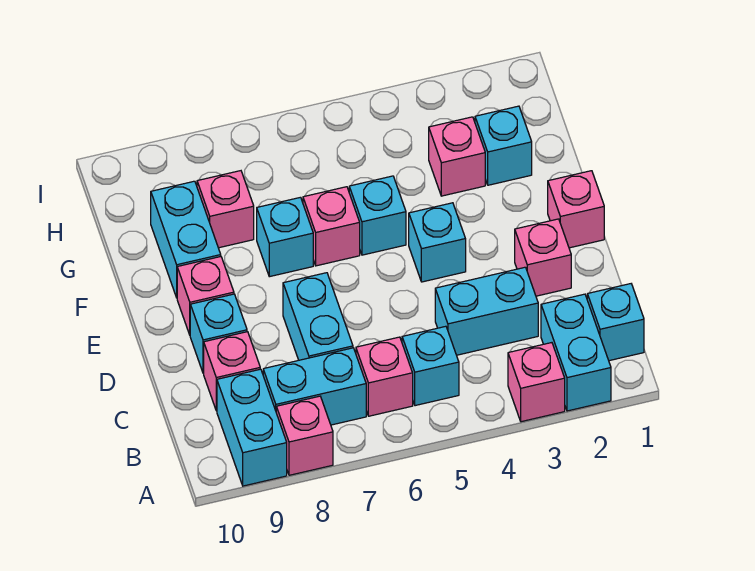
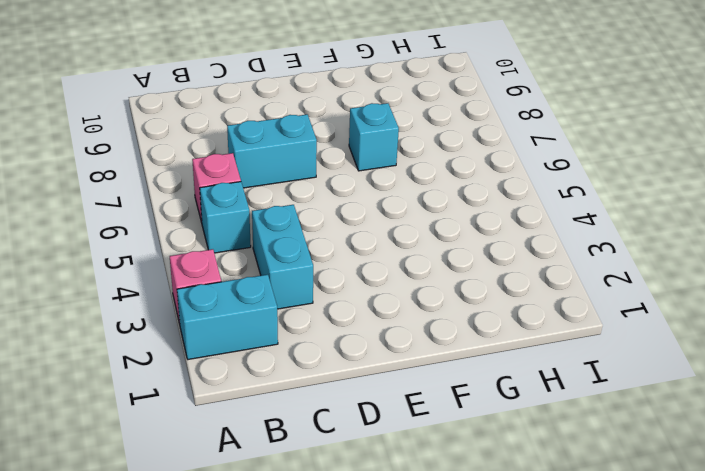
none -> pink 1x1 brick [276,396,333,475]
none -> cyan 1x2 brick [217,369,287,486]
none -> cyan 1x1 brick [587,284,644,361]

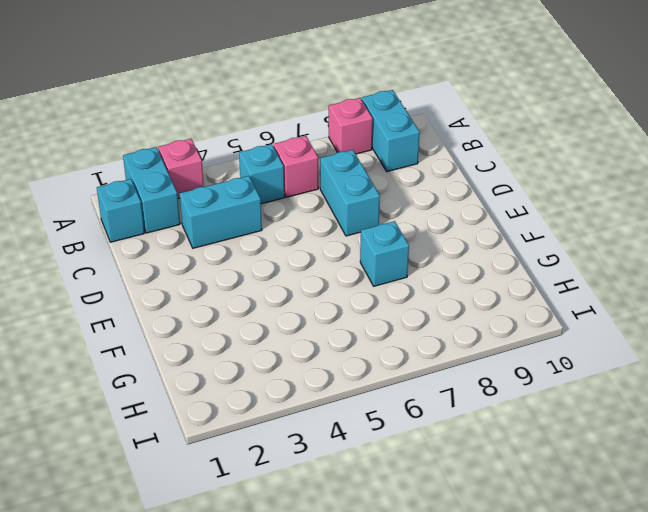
none -> cyan 1x2 brick [263,348,366,425]
none -> pink 1x1 brick [204,332,260,411]
none -> pink 1x1 brick [515,219,571,296]

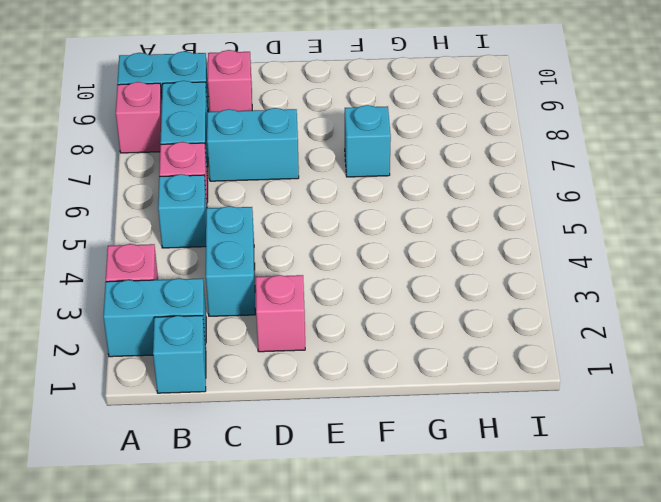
none -> cyan 1x1 brick [190,294,247,373]
none -> pink 1x1 brick [548,171,604,248]
none -> cyan 1x1 brick [409,203,466,282]

